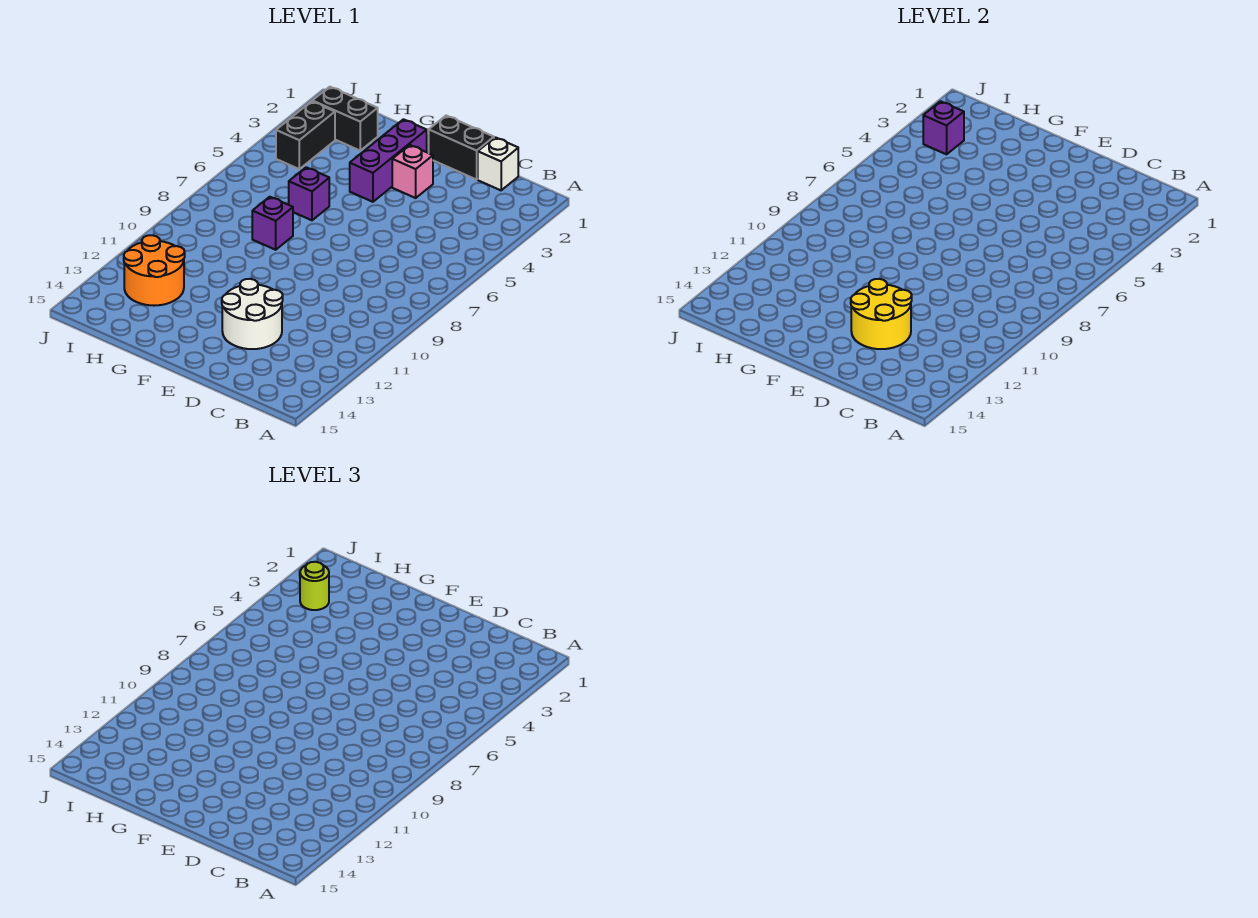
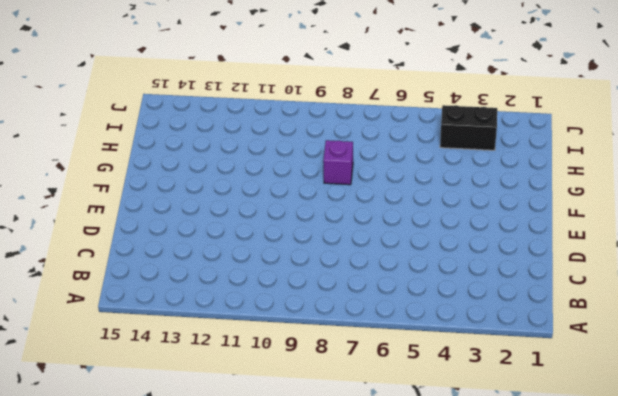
none -> white 1x1 brick [478,137,518,190]
none -> black 1x2 brick [429,116,494,180]
none -> white 2x2 round brick [222,279,283,349]

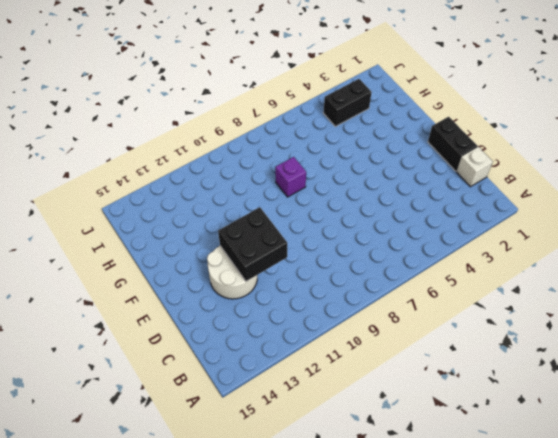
black 2x2 brick [218,207,287,281] -> yellow 2x2 round brick [851,279,912,349]
none -> pink 1x1 brick [392,145,433,198]
none -> purple 1x3 brick [350,119,427,202]
none -> purple 1x1 brick [289,167,329,220]

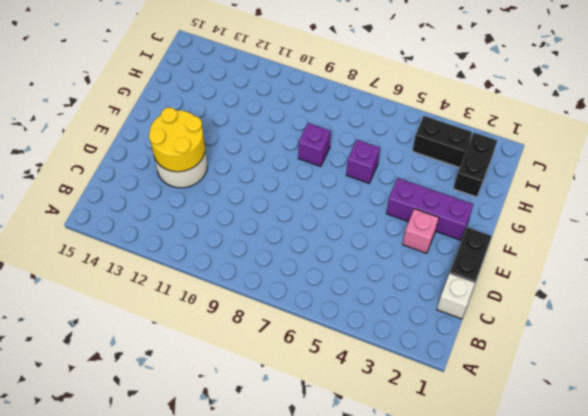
none -> orange 2x2 round brick [124,235,185,306]
none -> purple 1x1 brick [923,101,964,154]
none -> lime 1x1 round brick [300,562,329,610]

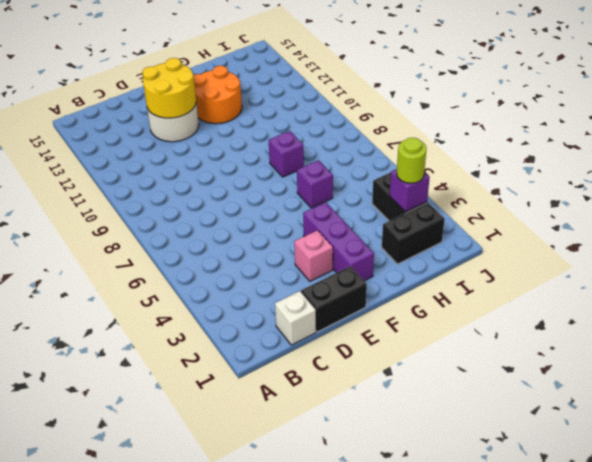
orange 2x2 round brick [193,66,242,124] -> orange 2x2 round brick moved to [124,235,185,306]

